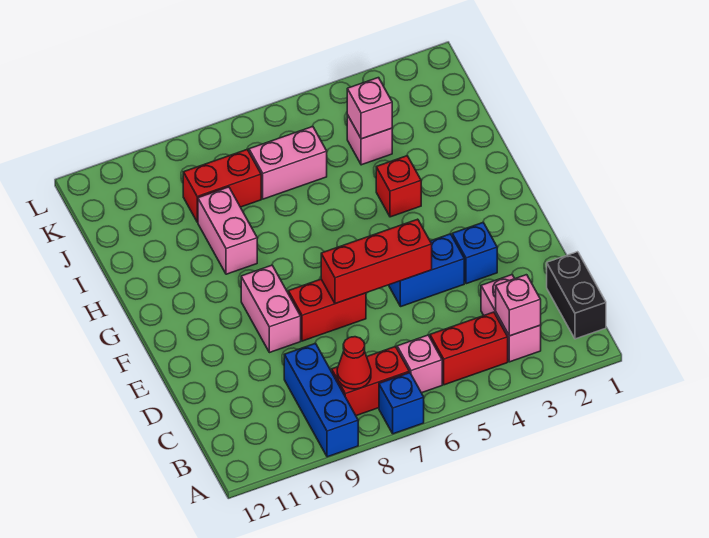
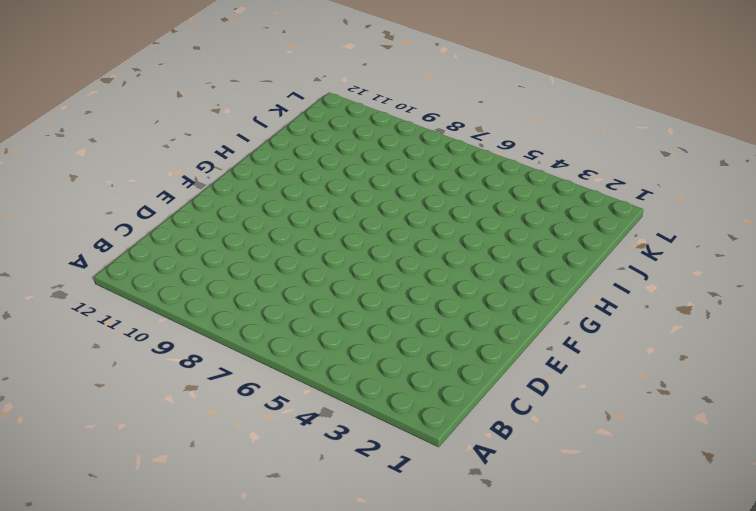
none -> blue 1x1 brick [379,373,424,434]
none -> blue 1x3 brick [284,343,358,457]
none -> black 1x2 brick [547,252,606,339]

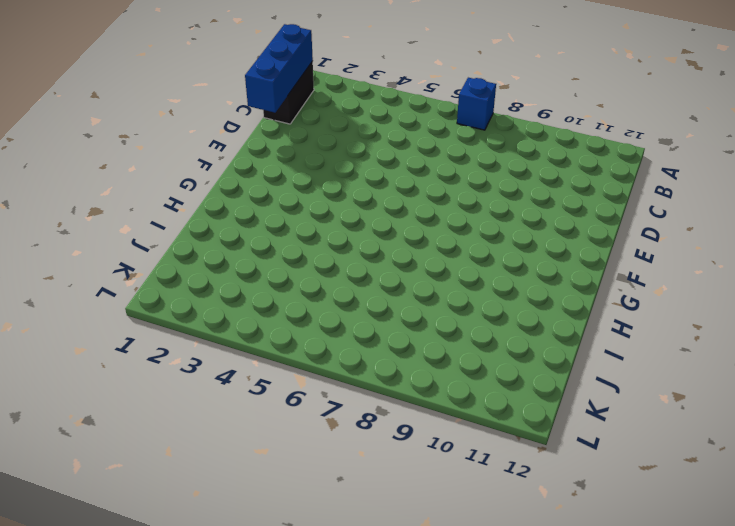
blue 1x3 brick [245,24,313,113] -> blue 1x3 brick moved to [284,343,358,457]
none -> pink 1x2 brick [481,275,541,362]
none -> red 1x2 brick [430,312,508,385]
none -> pink 1x1 brick [397,335,442,393]

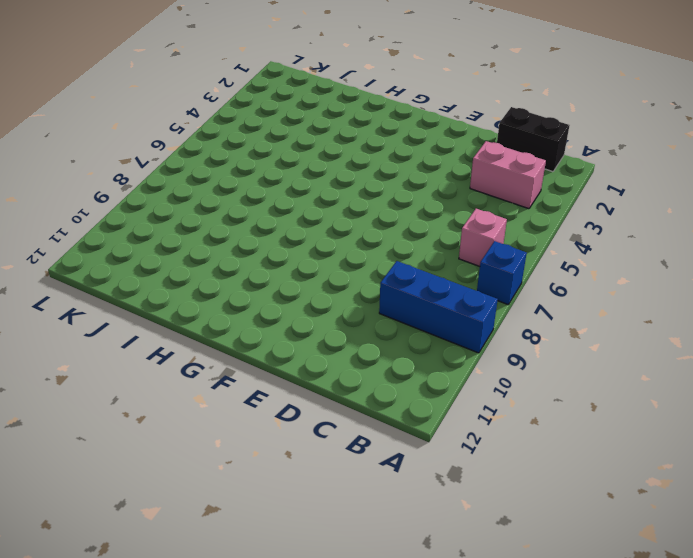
none -> red 1x2 brick [430,312,508,385]
none -> red 1x2 brick [332,347,409,416]
none -> blue 1x1 brick [452,223,497,284]

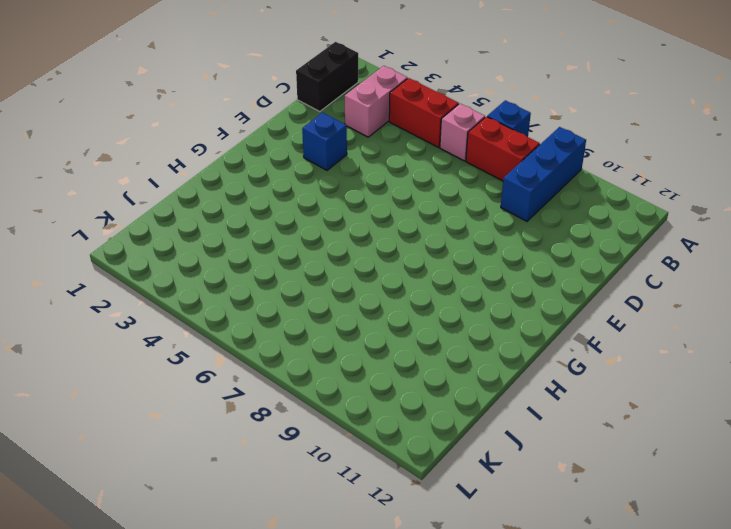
none -> blue 1x2 brick [389,234,464,307]
none -> red 1x2 brick [288,279,366,341]
none -> pink 1x2 brick [241,265,301,353]

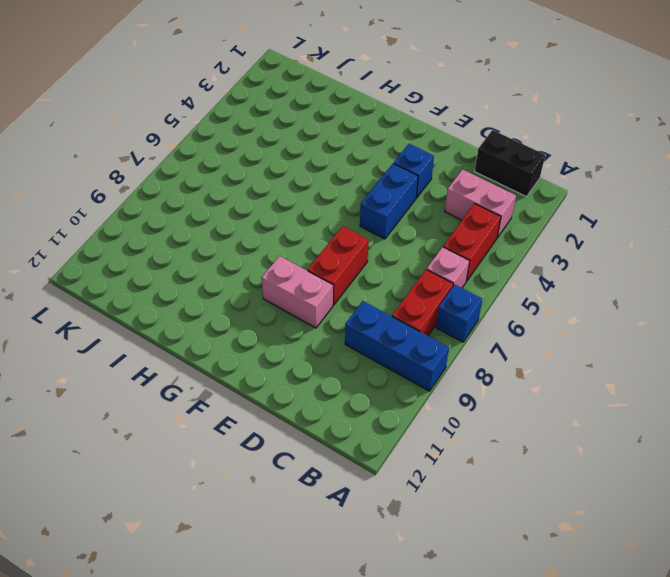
none -> red 1x1 brick [376,156,421,217]
none -> pink 1x2 brick [198,187,257,274]
none -> pink 1x1 brick [347,115,392,165]

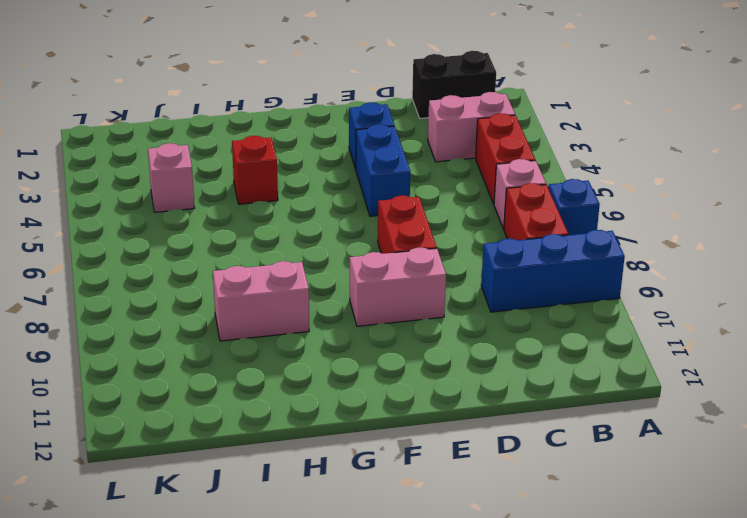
none -> pink 1x2 brick [249,126,327,199]
none -> red 1x2 brick [183,150,261,222]
none -> pink 1x1 brick [496,275,541,336]

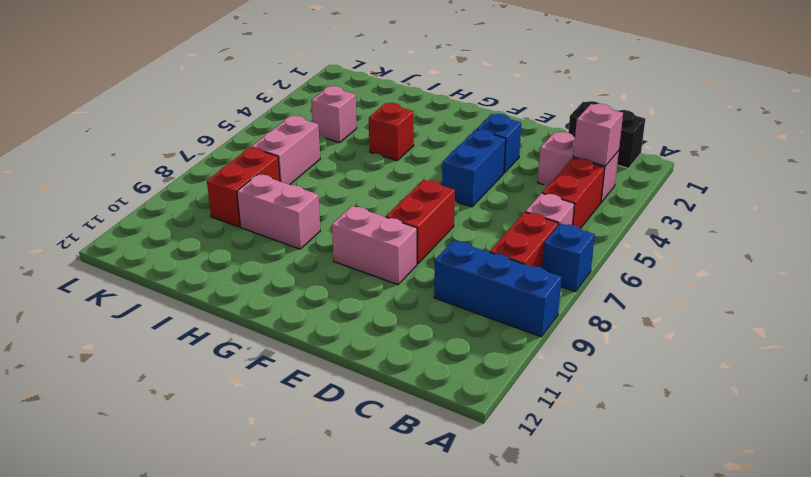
none -> red 1x1 cone [337,337,371,389]
none -> red 1x3 brick [321,219,432,304]
none -> pink 1x1 brick [347,78,392,139]

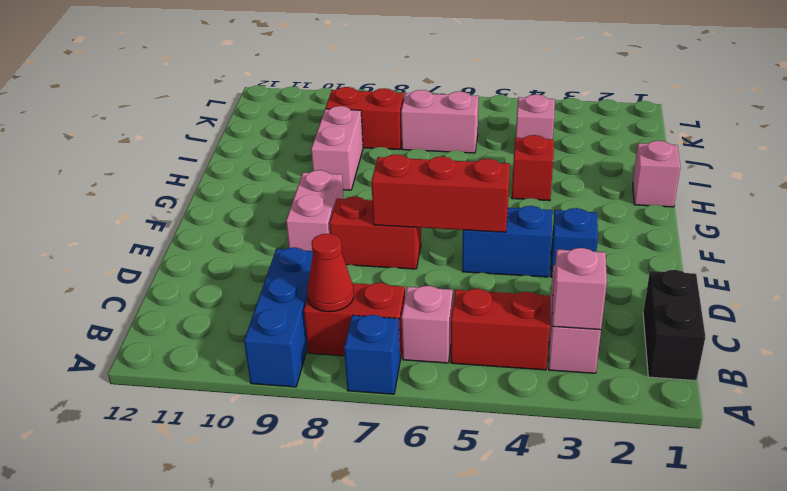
pink 1x1 brick [633,141,681,207] -> pink 1x1 brick moved to [347,78,392,139]

